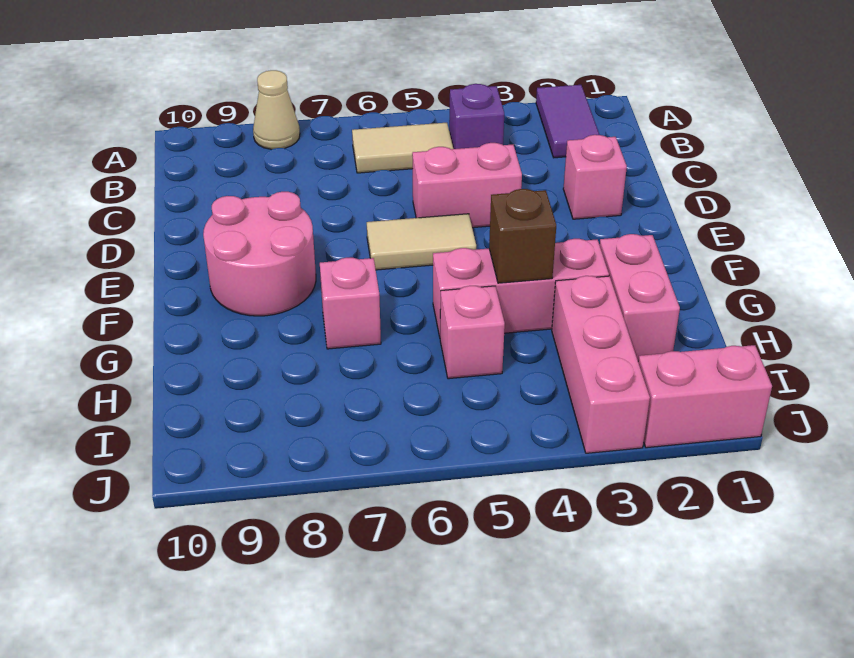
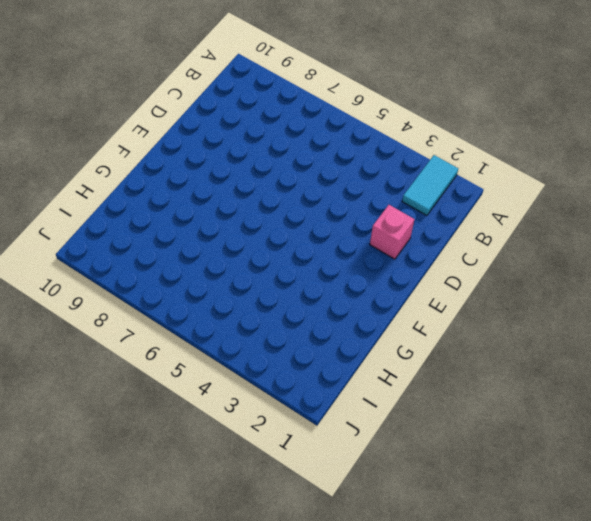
cyan 1x2 tile [402,155,458,216] -> purple 1x2 tile [536,85,599,158]
none -> tan 1x1 cone [253,70,300,149]
none -> purple 1x1 brick [449,84,504,149]
none -> tan 1x2 tile [352,123,453,173]

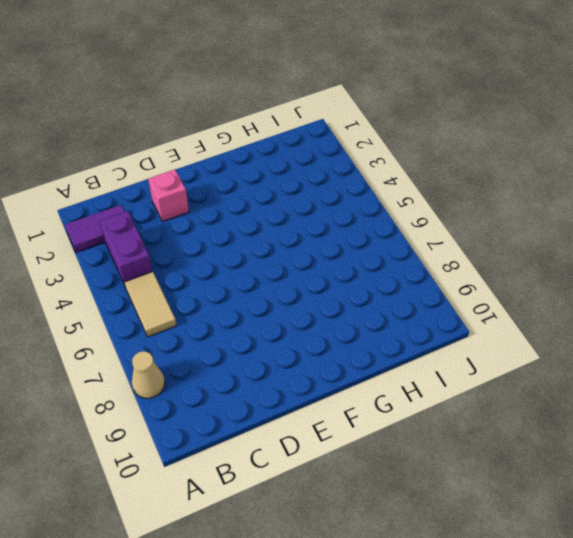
purple 1x2 brick [100,211,153,285] -> purple 1x1 brick [449,84,504,149]
none -> pink 1x2 brick [412,143,522,228]
none -> tan 1x2 tile [367,214,476,270]
none -> pink 2x2 round brick [203,192,316,316]

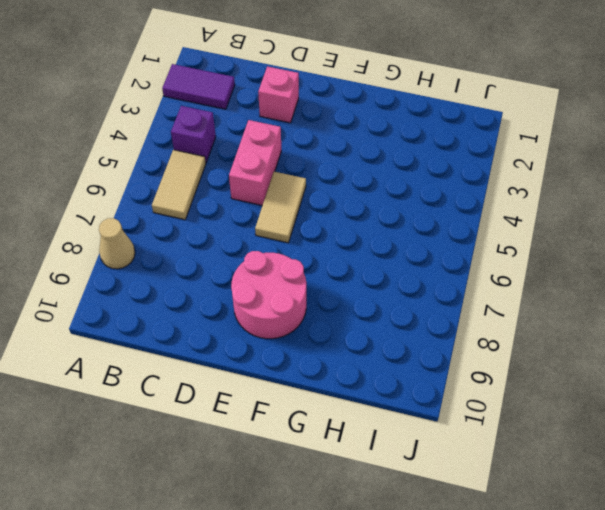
none -> pink 1x2 brick [600,234,680,360]
none -> pink 1x3 brick [433,239,609,337]
none -> pink 1x1 brick [320,258,381,349]

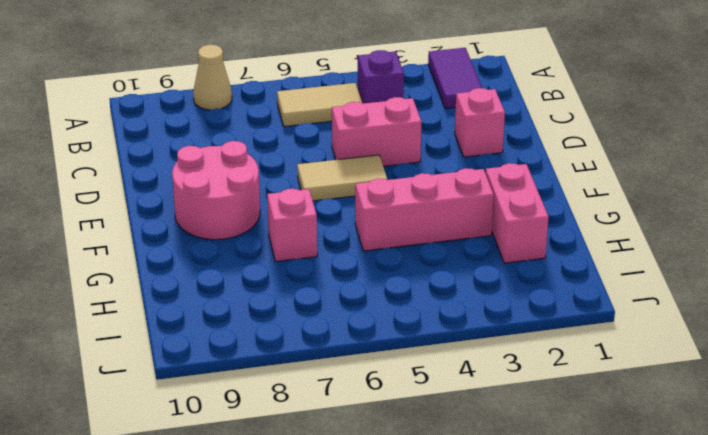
none -> pink 1x3 brick [552,276,650,453]
none -> pink 1x1 brick [440,286,505,379]
none -> pink 1x2 brick [638,345,772,448]

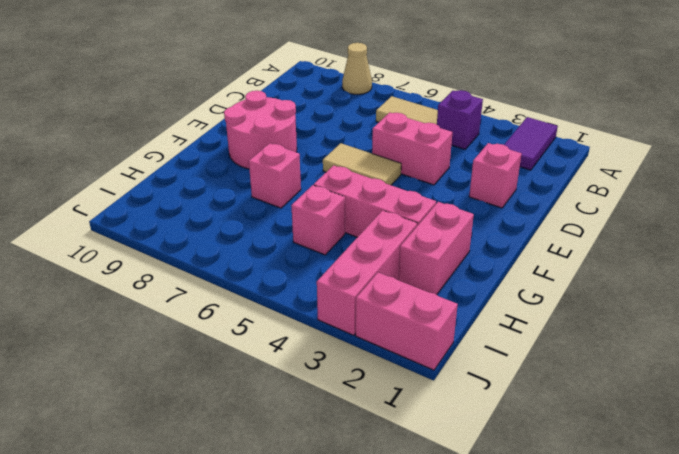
none -> brown 1x1 brick [489,189,556,283]

